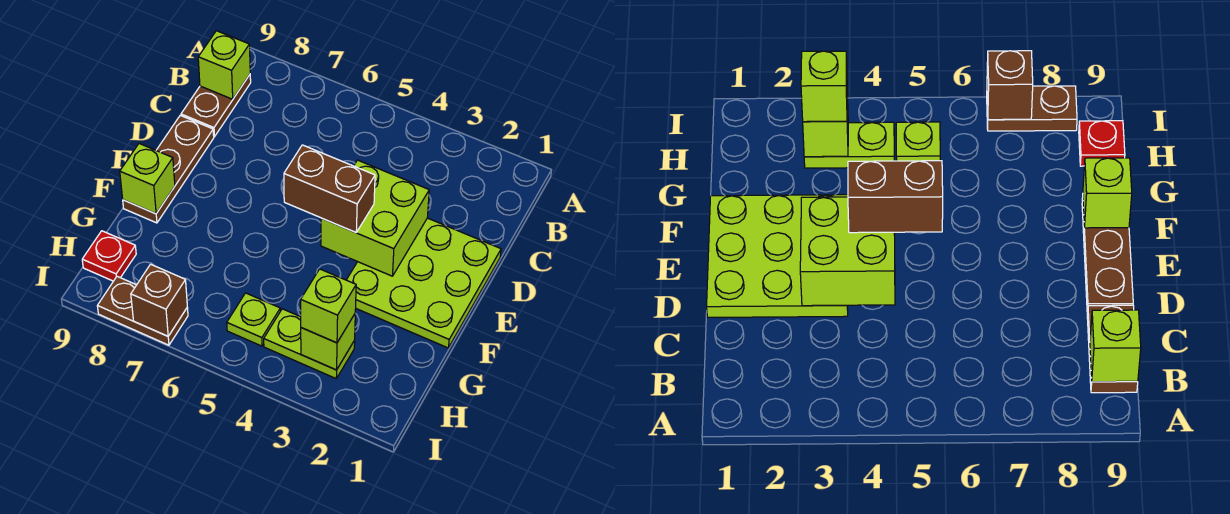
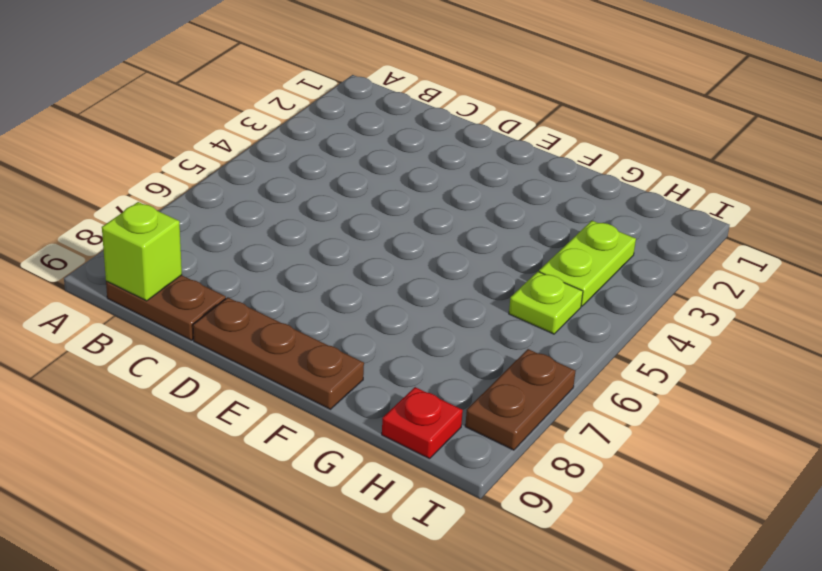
none -> lime 3x3 plate [347,218,501,348]
none -> lime 2x2 brick [321,160,429,276]
none -> lime 1x1 brick [120,144,175,214]

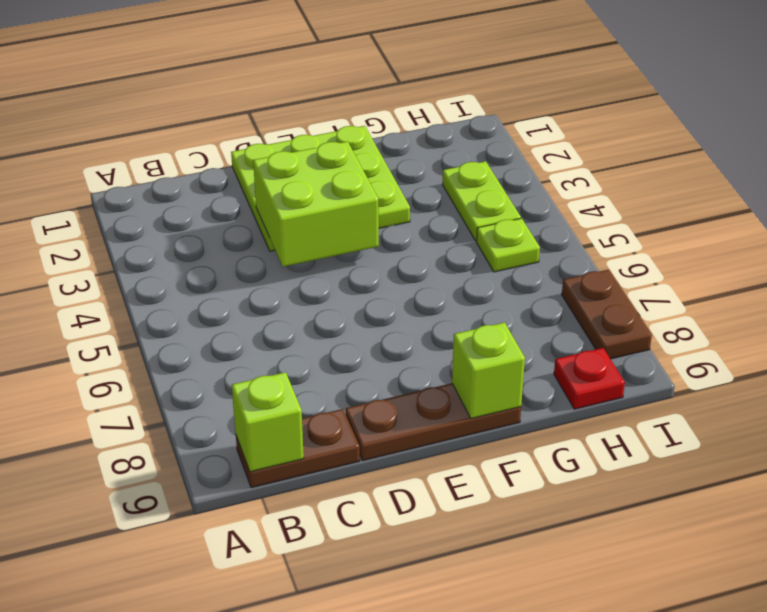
none -> lime 1x1 brick [301,314,355,370]
none -> brown 1x1 brick [131,264,187,336]
none -> brown 1x2 brick [284,145,375,232]

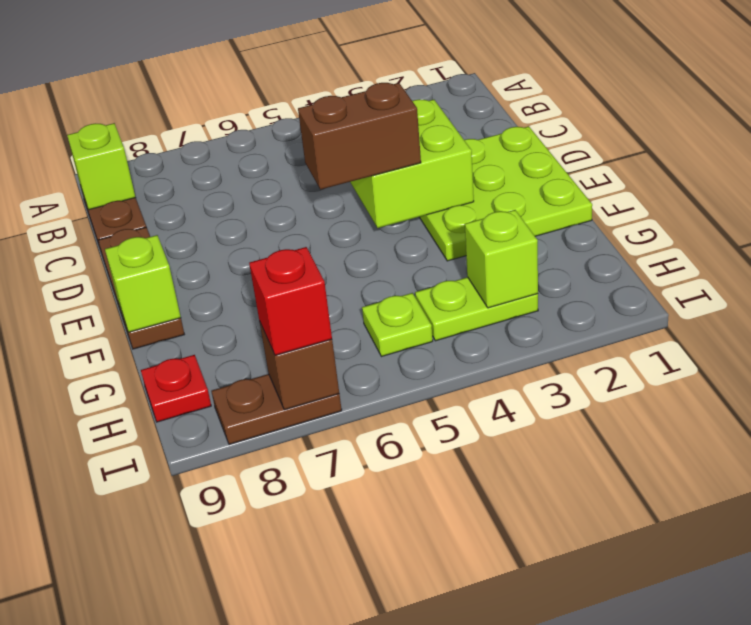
red 1x1 brick [249,247,332,355] -> none
none -> lime 1x1 brick [301,269,356,343]

